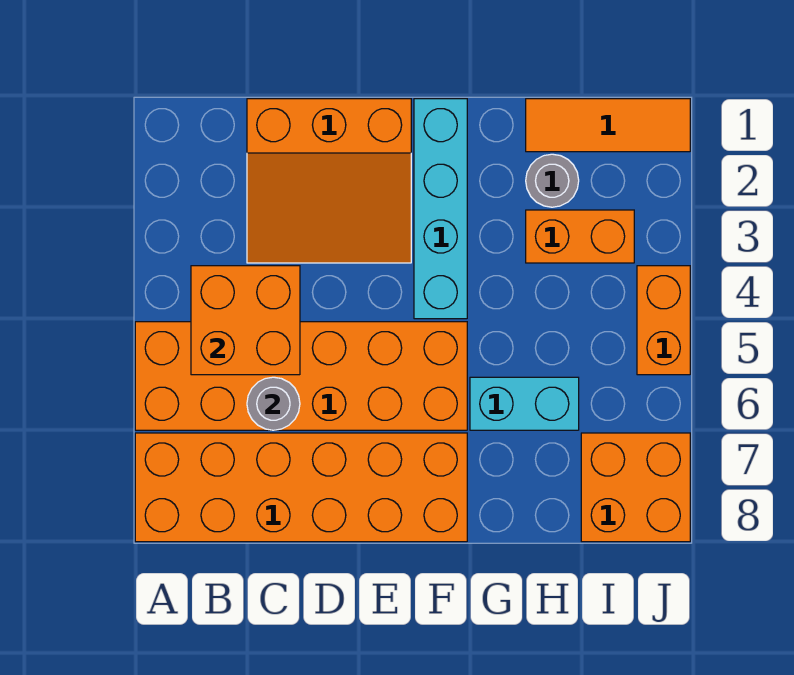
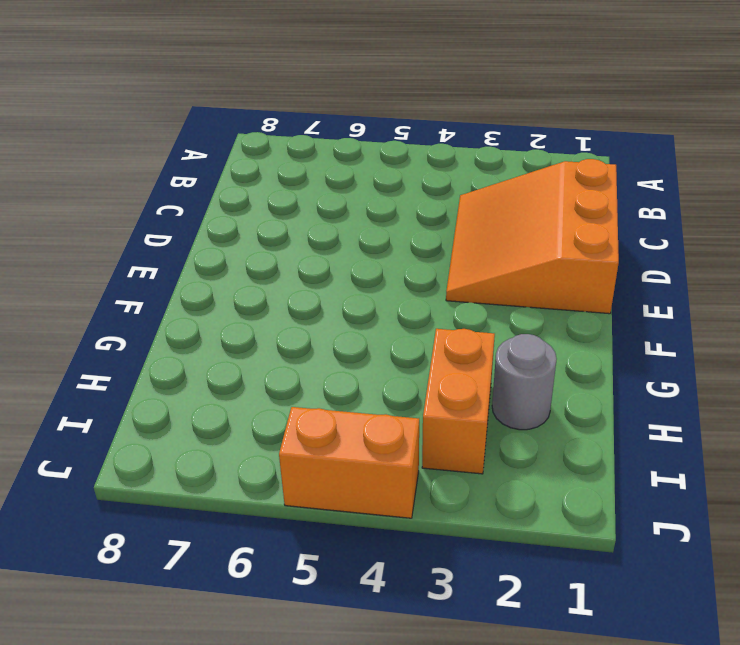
none -> orange 2x6 brick [135,322,467,430]
none -> orange 2x6 brick [135,433,467,542]
none -> cyan 1x4 brick [414,99,467,319]

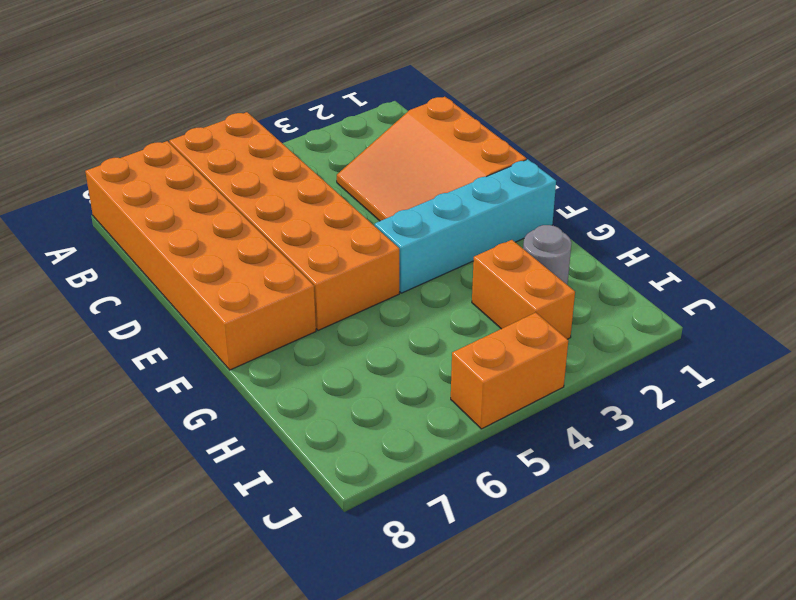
none -> cyan 1x2 brick [470,377,579,430]
none -> orange 1x3 tile [526,99,690,152]
none -> orange 2x2 brick [581,433,690,542]

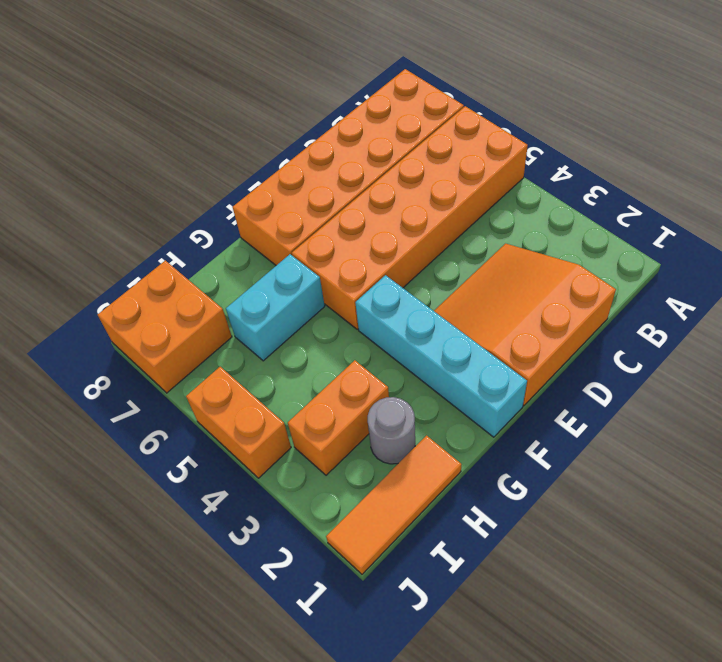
none -> orange 2x2 brick [191,266,300,375]
none -> grey 1x1 round brick [247,377,300,430]

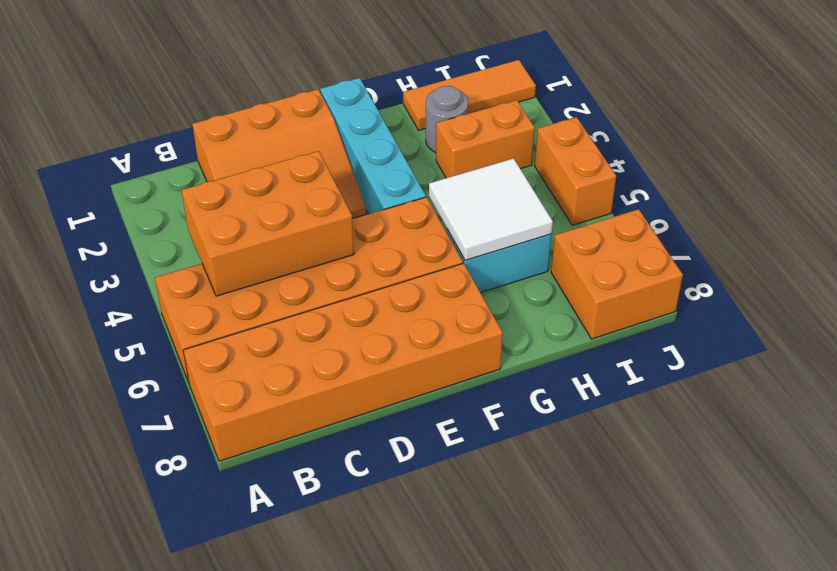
orange 2x3 brick [182,151,354,296] -> orange 2x2 brick [191,266,300,375]
white 2x2 tile [429,158,553,260] -> none
none -> grey 1x1 round brick [247,377,300,430]

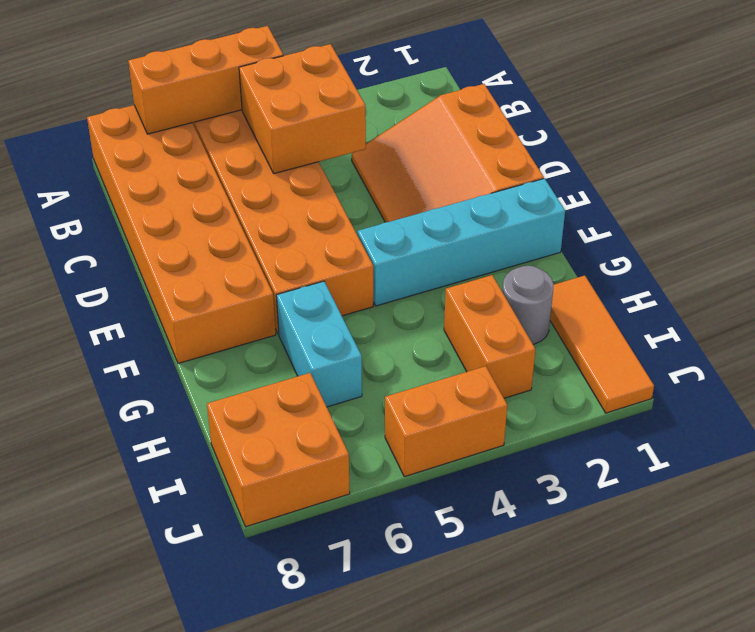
orange 1x3 brick [128,26,283,134] -> none
none -> grey 1x1 round brick [247,377,300,430]

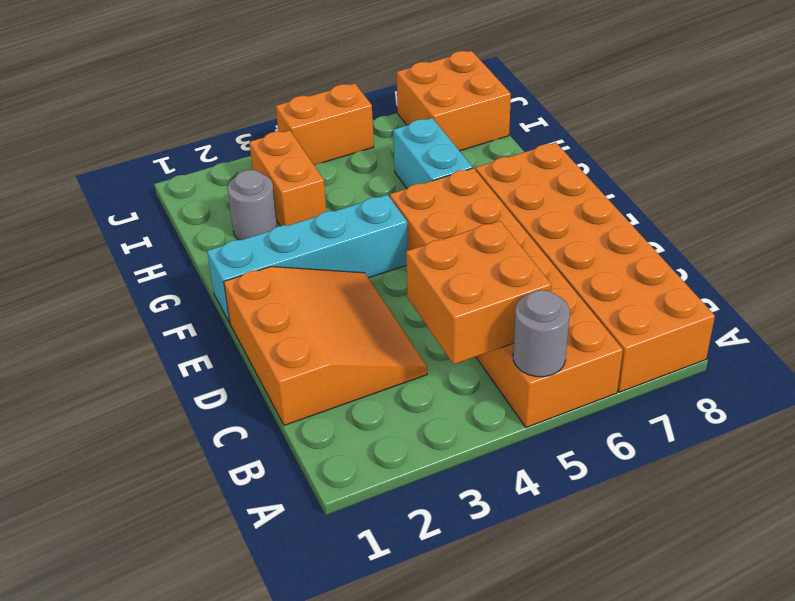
grey 1x1 round brick [513,290,570,377] -> grey 1x1 round brick moved to [247,377,300,430]
none -> orange 1x3 tile [526,99,690,152]

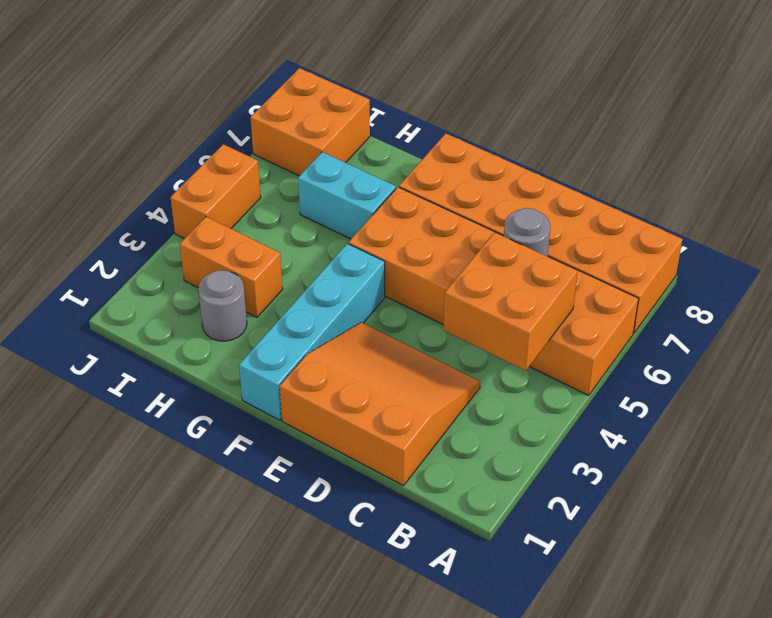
none -> orange 1x3 tile [526,99,690,152]

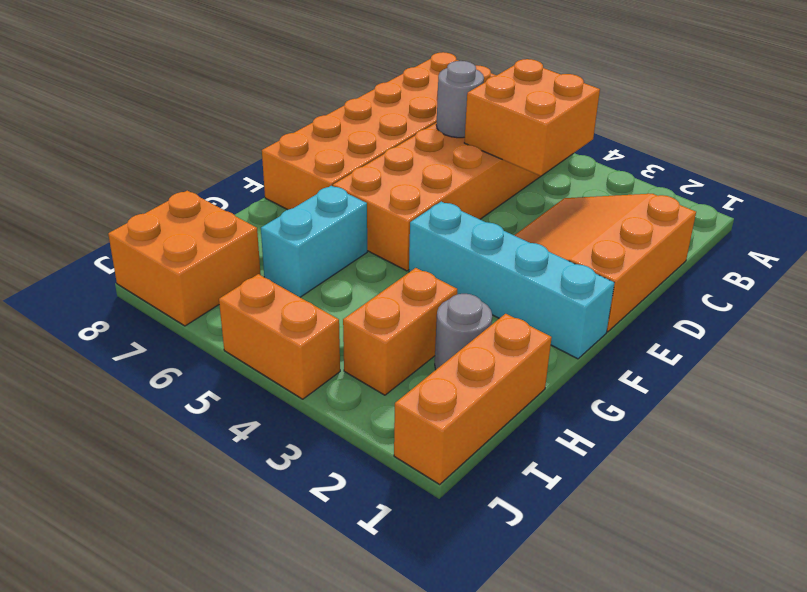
orange 1x3 brick [394,314,552,484] -> orange 1x3 tile [526,99,690,152]

